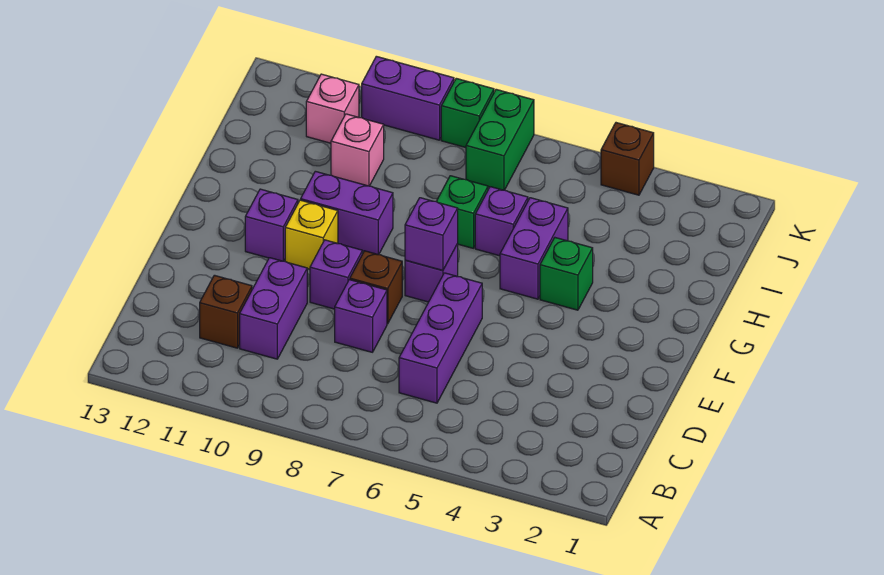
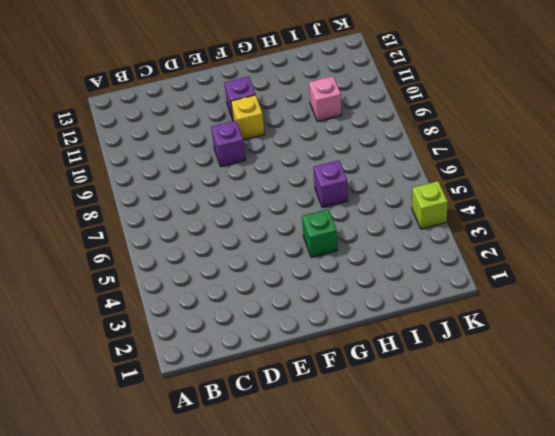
lime 1x1 brick [412,181,448,229] -> brown 1x1 brick [601,123,654,195]
none -> purple 1x3 brick [399,273,482,403]
none -> purple 1x2 brick [240,258,307,359]
none -> brown 1x1 brick [200,275,252,348]

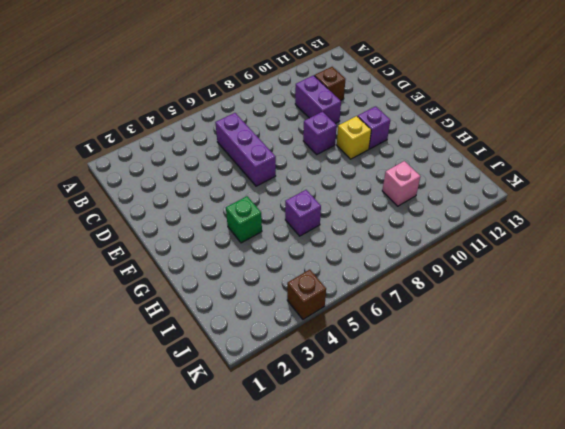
none -> purple 1x1 brick [335,280,387,352]
none -> brown 1x1 brick [350,251,402,324]
none -> purple 1x1 brick [405,244,458,302]

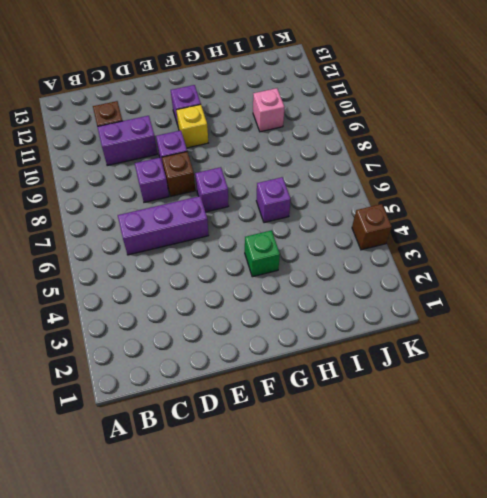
none -> purple 1x2 brick [500,198,568,299]
none -> purple 1x2 brick [301,171,393,255]
none -> green 1x1 brick [436,176,488,248]

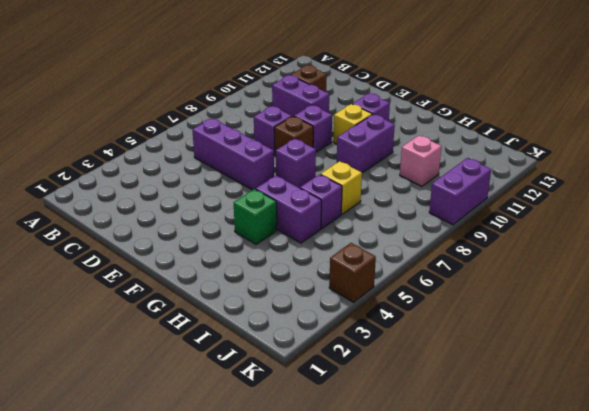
yellow 1x1 brick [321,161,362,214] -> green 1x1 brick [436,176,488,248]
none -> green 1x2 brick [466,89,534,190]
none -> pink 1x1 brick [306,74,359,143]
none -> green 1x1 brick [441,78,494,148]

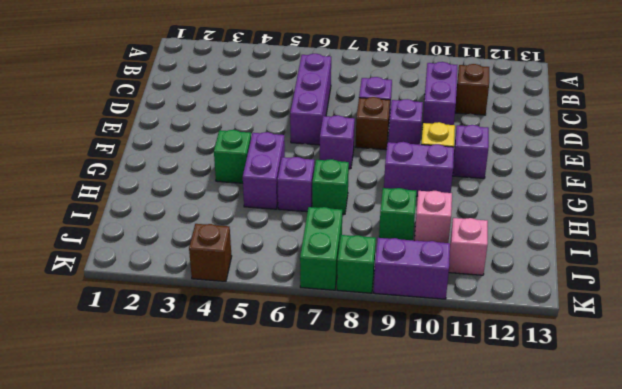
green 1x1 brick [379,188,416,240] -> none
none -> purple 1x1 brick [405,198,458,270]

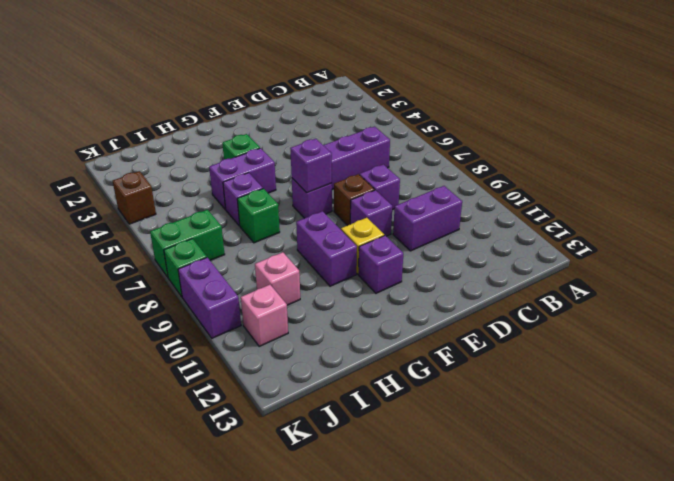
none -> brown 1x1 brick [200,275,252,348]

